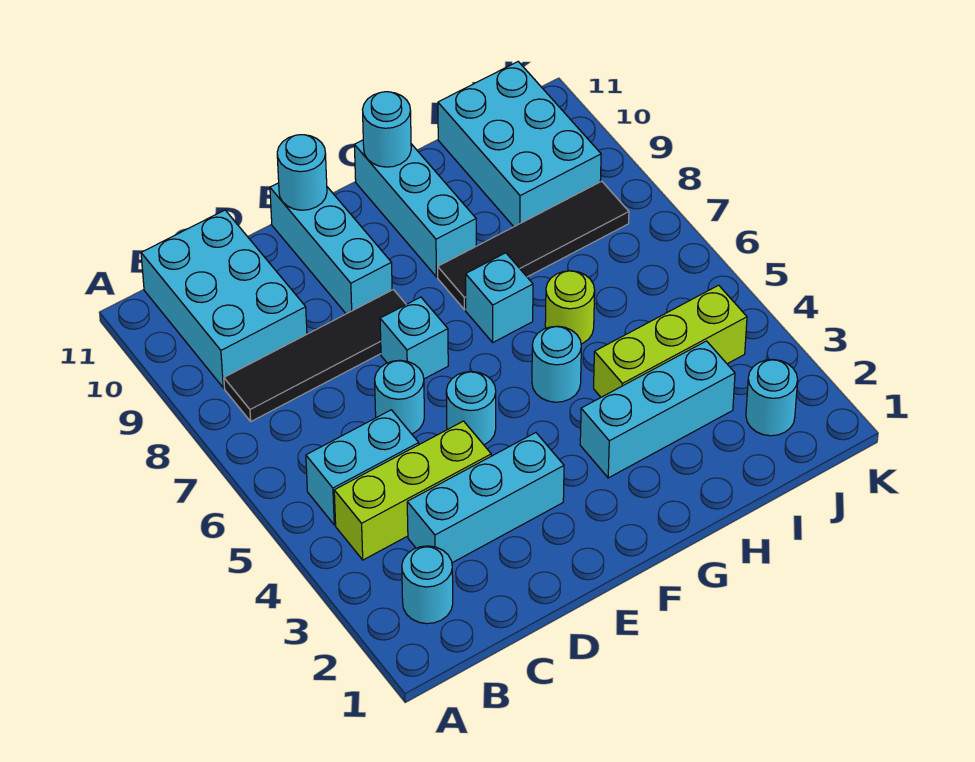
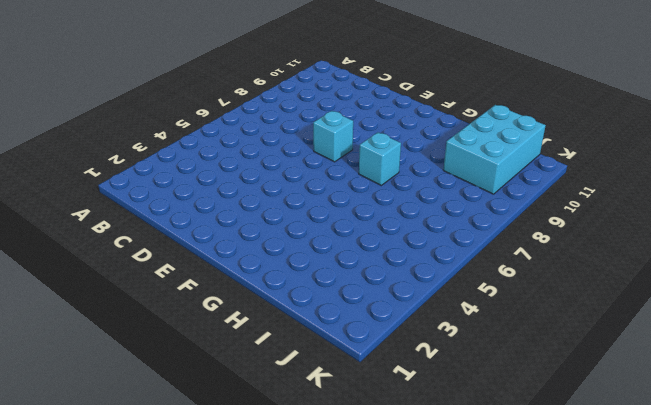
none -> cyan 1x1 round brick [402,546,453,624]
none -> lime 1x3 brick [334,421,491,560]
none -> cyan 1x2 brick [306,410,419,525]

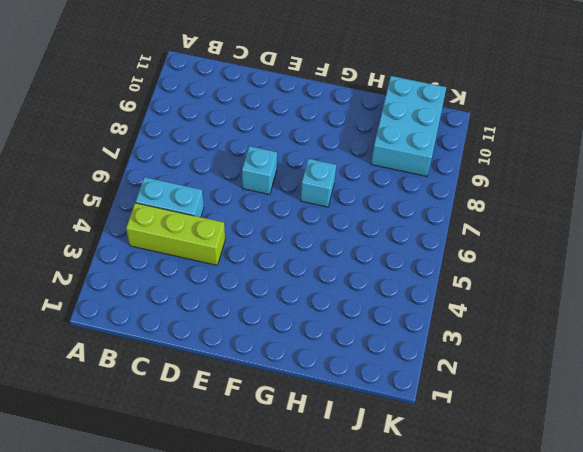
none -> cyan 1x1 round brick [402,546,453,624]
none -> black 1x4 tile [224,290,406,421]
none -> cyan 2x3 brick [141,210,307,388]

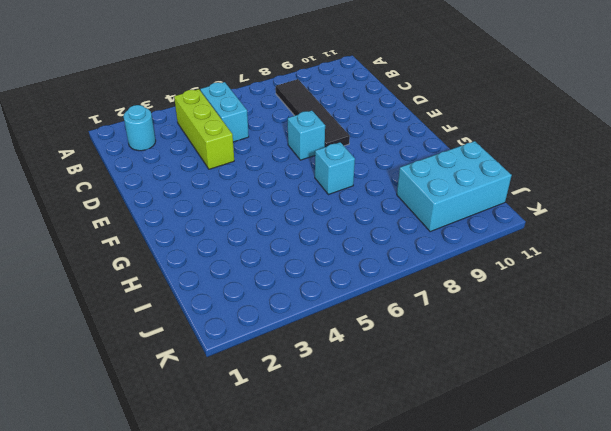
none -> cyan 2x3 brick [141,210,307,388]
none -> cyan 1x3 brick [407,433,564,563]
none -> cyan 1x1 round brick [375,360,424,434]

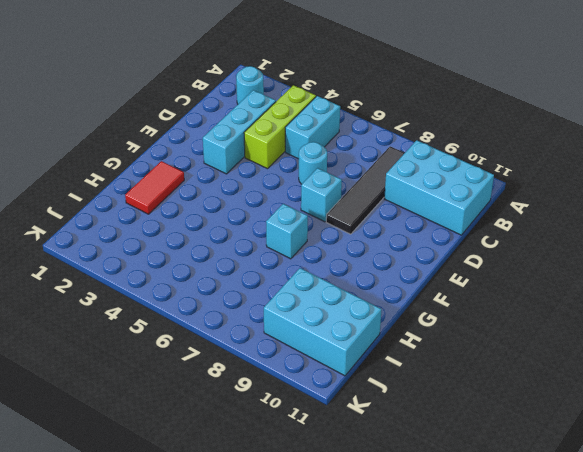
red 1x2 tile [125,161,184,214] -> none
none -> cyan 1x1 round brick [446,372,496,445]
none -> cyan 1x3 brick [270,183,392,314]
none -> cyan 1x3 brick [580,341,735,478]

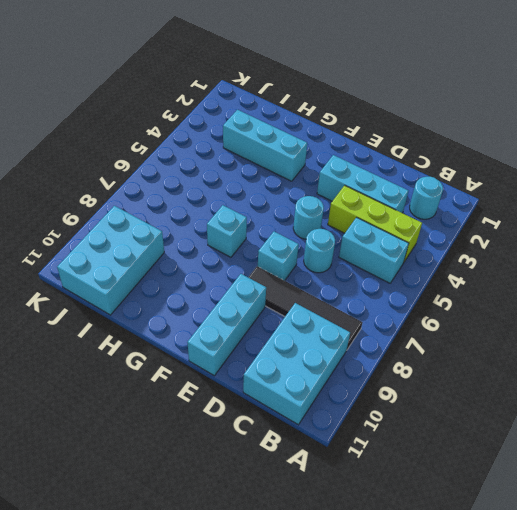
none -> cyan 1x1 round brick [532,326,581,402]
none -> black 1x4 tile [438,181,629,310]
none -> cyan 1x3 brick [354,140,476,277]

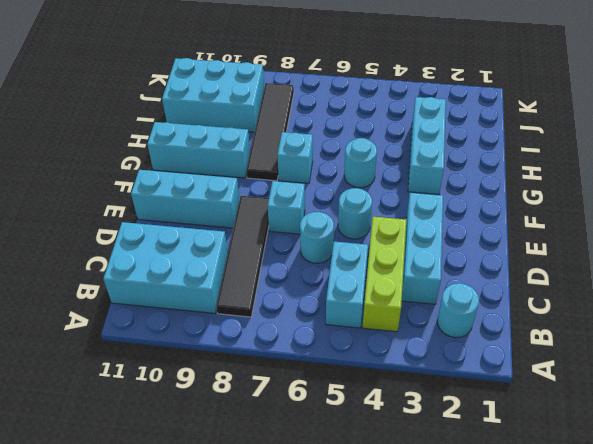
none -> lime 1x3 brick [594,285,747,397]
none -> lime 1x1 round brick [545,271,595,344]
none -> cyan 1x1 round brick [746,360,798,436]

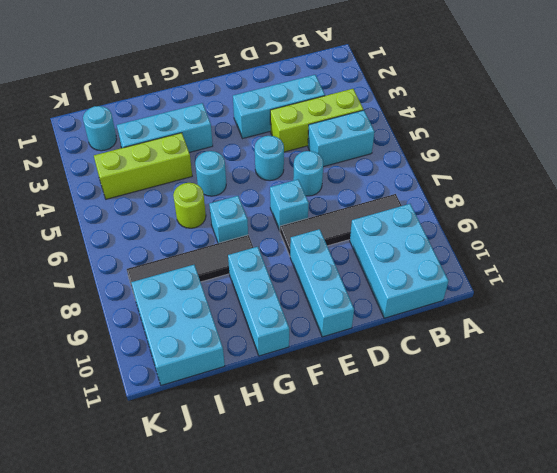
none -> cyan 1x1 round brick [402,546,453,624]
none -> cyan 1x1 round brick [277,135,327,210]
none -> cyan 1x1 round brick [363,92,411,167]

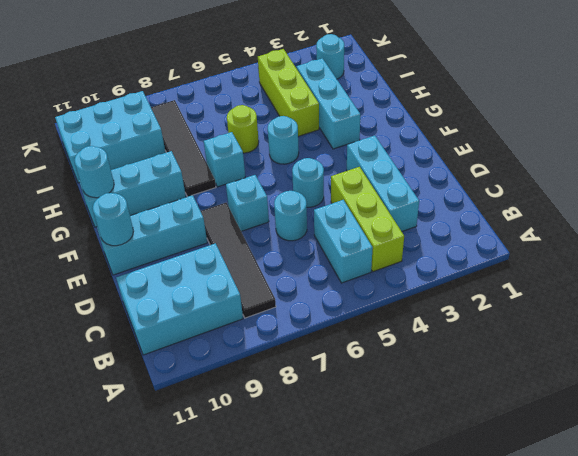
none -> cyan 1x1 round brick [402,546,453,624]

